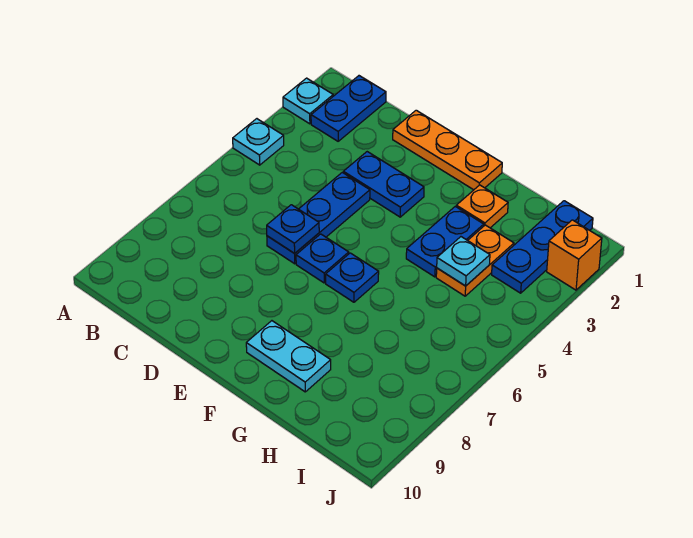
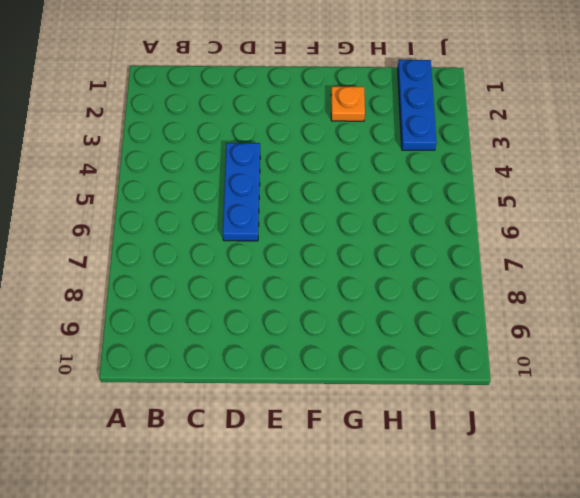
none -> cyan 1x1 plate [283,78,333,124]
none -> cyan 1x1 plate [233,119,284,165]
none -> blue 1x2 plate [311,76,386,141]

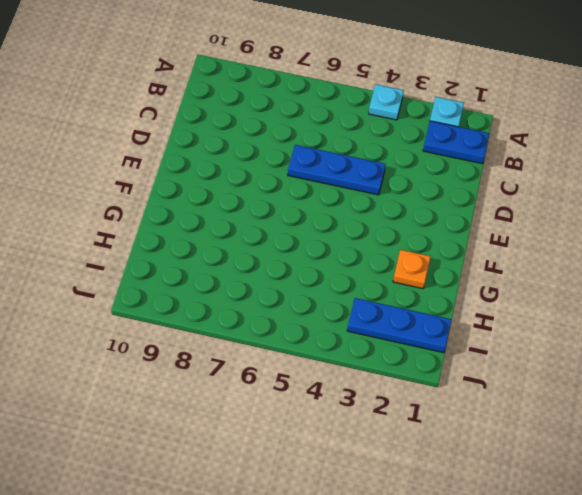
none -> orange 1x3 plate [393,110,502,190]
none -> blue 1x2 plate [343,152,424,217]
none -> blue 1x1 plate [296,234,349,283]

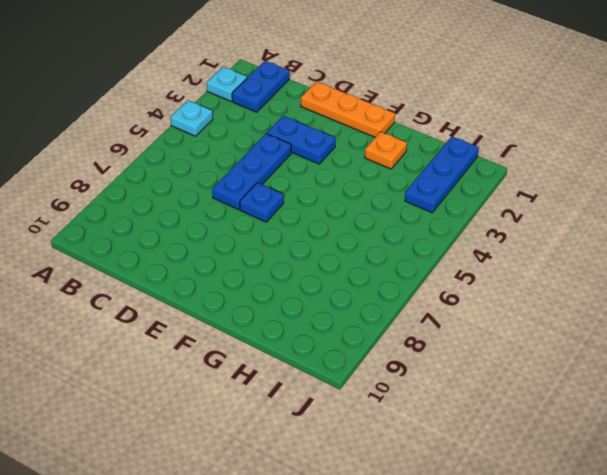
none -> blue 1x1 plate [326,253,379,302]
none -> cyan 1x2 plate [246,321,331,392]
none -> blue 1x2 plate [406,206,484,277]

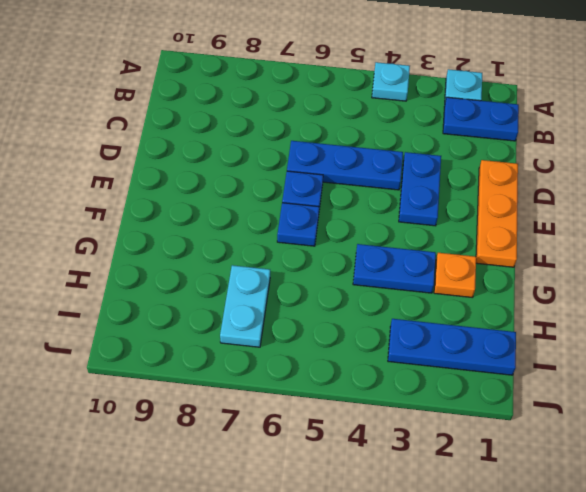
cyan 1x2 plate [220,265,270,347] -> cyan 1x2 plate moved to [246,321,331,392]
none -> orange 1x2 plate [436,225,514,296]
none -> orange 1x1 brick [547,220,602,290]
none -> blue 1x1 plate [267,205,319,253]

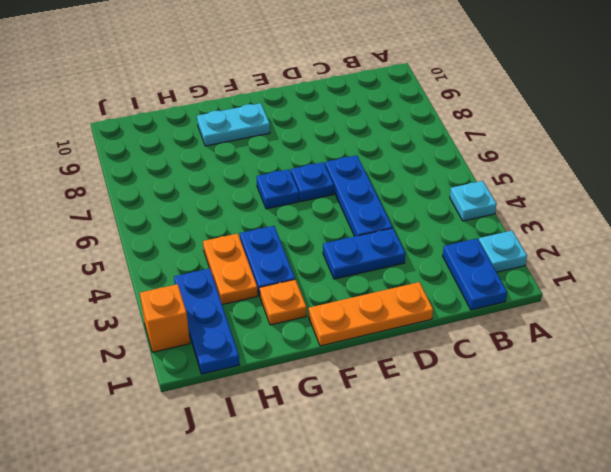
none -> blue 1x1 plate [267,205,319,253]
none -> cyan 1x1 plate [437,237,490,286]

